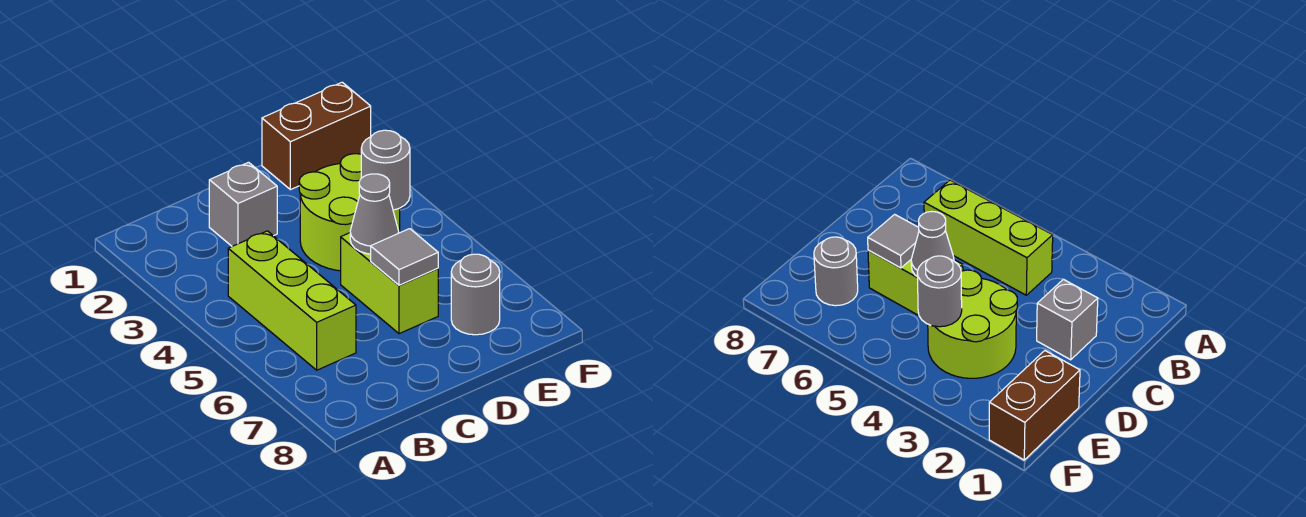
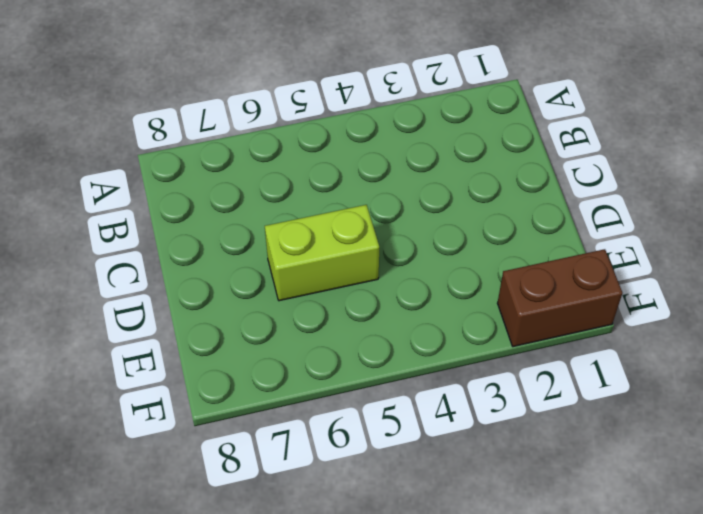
brown 1x2 brick [497,249,622,347] -> brown 1x2 brick turned to [262,82,371,190]
none -> lime 1x3 brick [228,231,356,370]
none -> grey 1x1 brick [209,162,277,246]

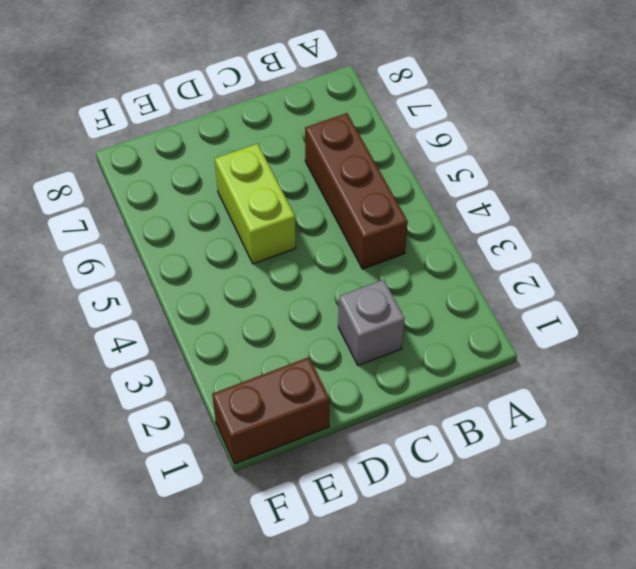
brown 1x3 brick [305,113,408,269] -> lime 1x3 brick [228,231,356,370]
none -> lime 2x2 round brick [299,154,400,271]
none -> grey 1x1 round brick [451,254,500,335]

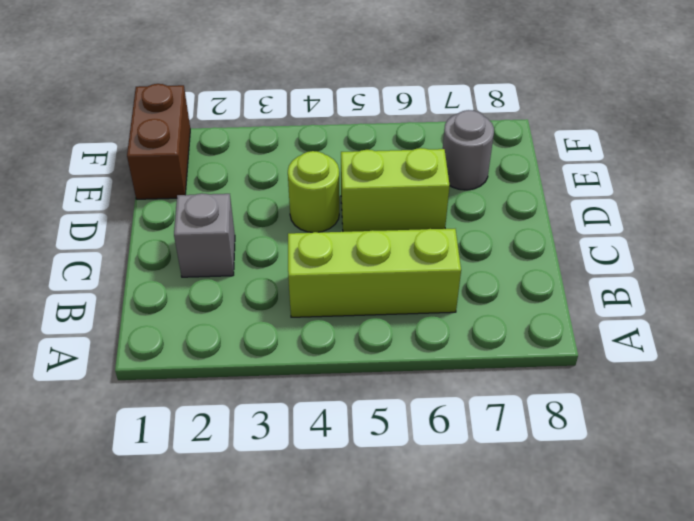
lime 1x1 round brick [288,151,339,232] -> lime 2x2 round brick [299,154,400,271]
none -> grey 1x1 cone [350,174,399,254]
none -> grey 1x1 tile [371,229,438,285]

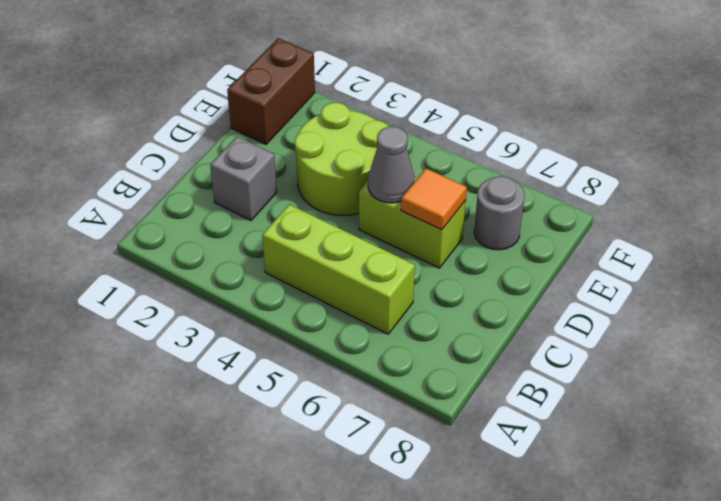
orange 1x1 tile [401,168,467,230] -> grey 1x1 tile [371,229,438,285]
none -> grey 1x1 round brick [361,130,410,210]

